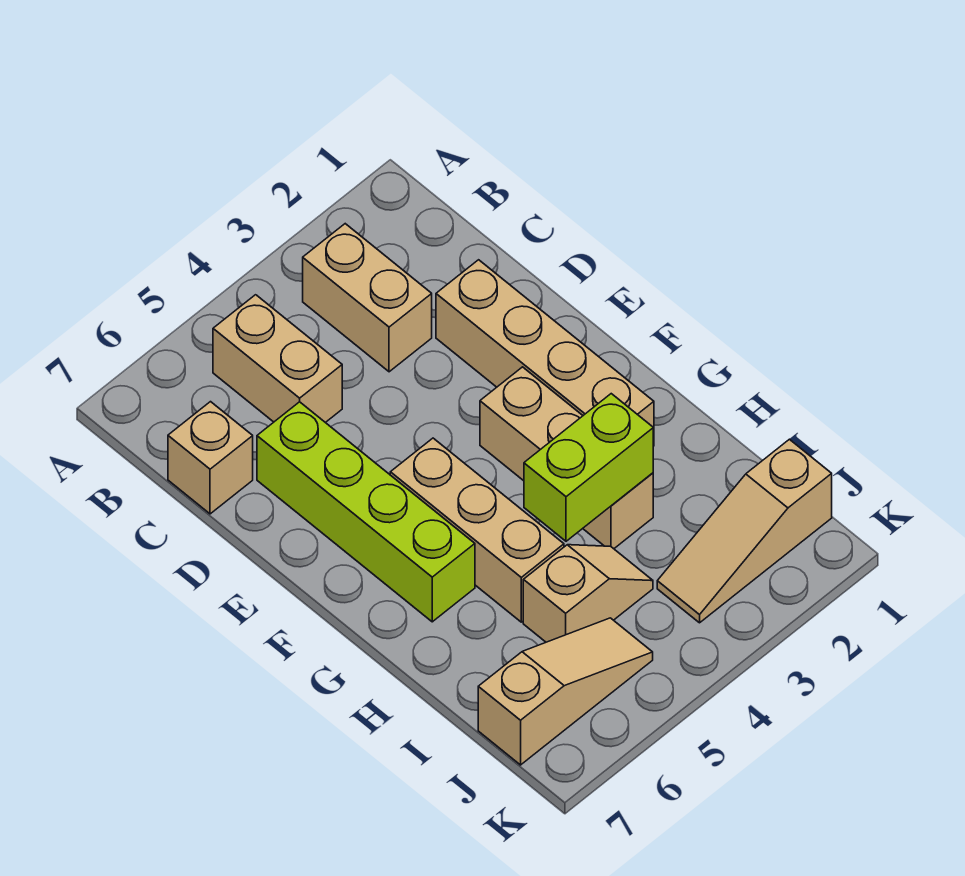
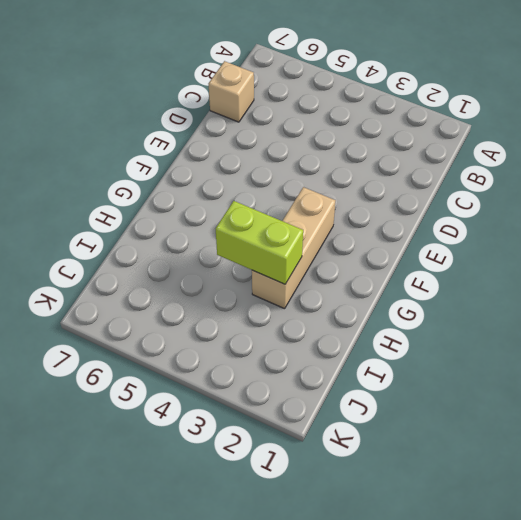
none -> tan 1x2 brick [303,224,432,372]
none -> tan 1x2 brick [213,295,342,423]

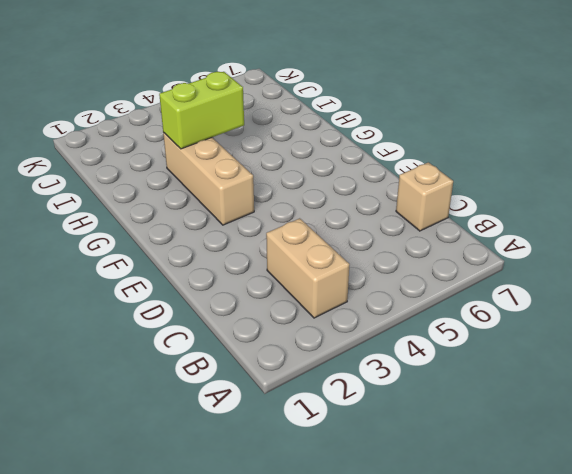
none -> tan 1x2 brick [213,295,342,423]
none -> tan 1x4 brick [436,260,654,446]

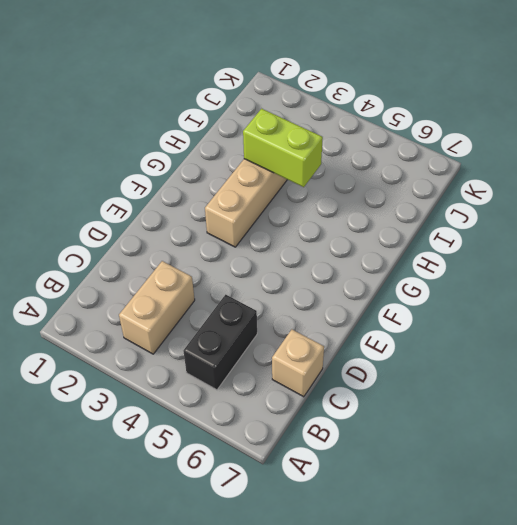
black 1x2 brick [183,295,257,390] -> tan 1x2 brick [213,295,342,423]
none -> tan 1x4 brick [436,260,654,446]
none -> lime 1x4 brick [257,402,475,622]

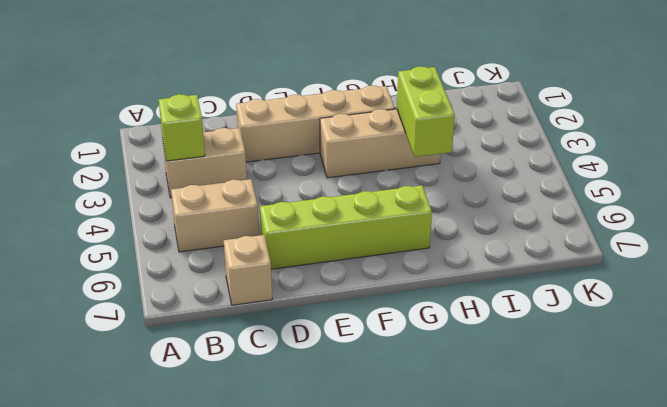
lime 1x1 brick [159,94,205,161] -> none
none -> tan 1x3 brick [390,438,564,622]
none -> tan 1x2 slope [523,545,653,642]

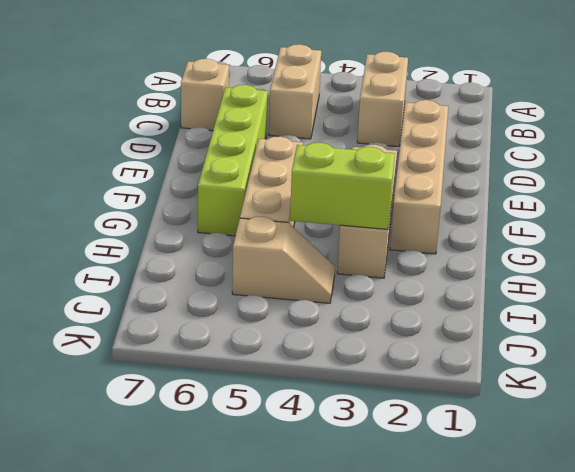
none -> tan 1x3 slope [657,439,832,623]
none -> tan 1x3 slope [478,618,653,765]

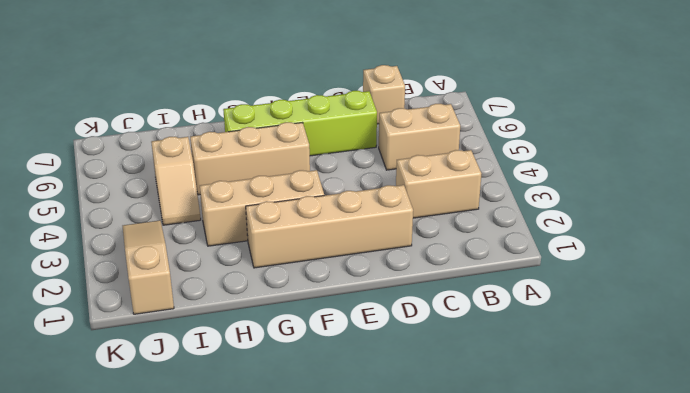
none -> tan 1x3 slope [478,618,653,765]
none -> lime 1x2 brick [524,394,653,541]

